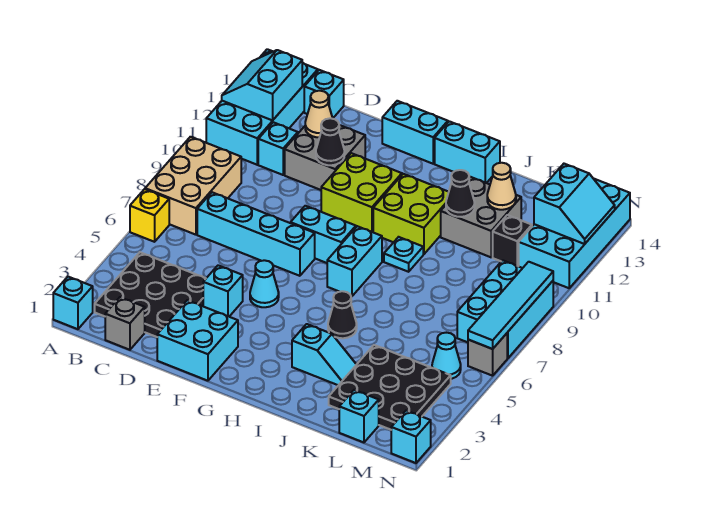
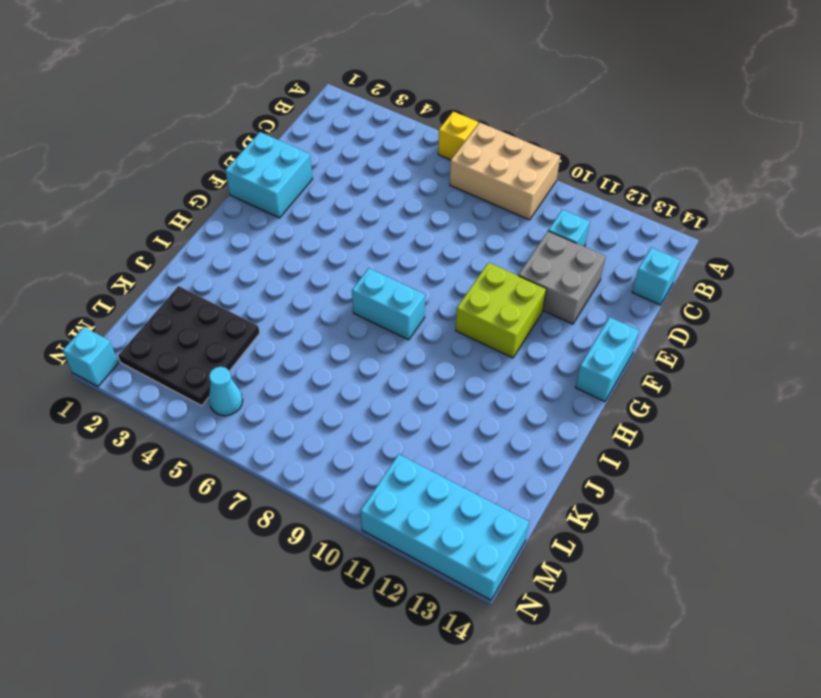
none -> cyan 1x1 brick [53,277,93,329]
none -> cyan 2x4 brick [206,49,318,165]
none -> black 3x3 plate [95,252,206,337]
none -> grey 1x1 brick [105,297,145,350]

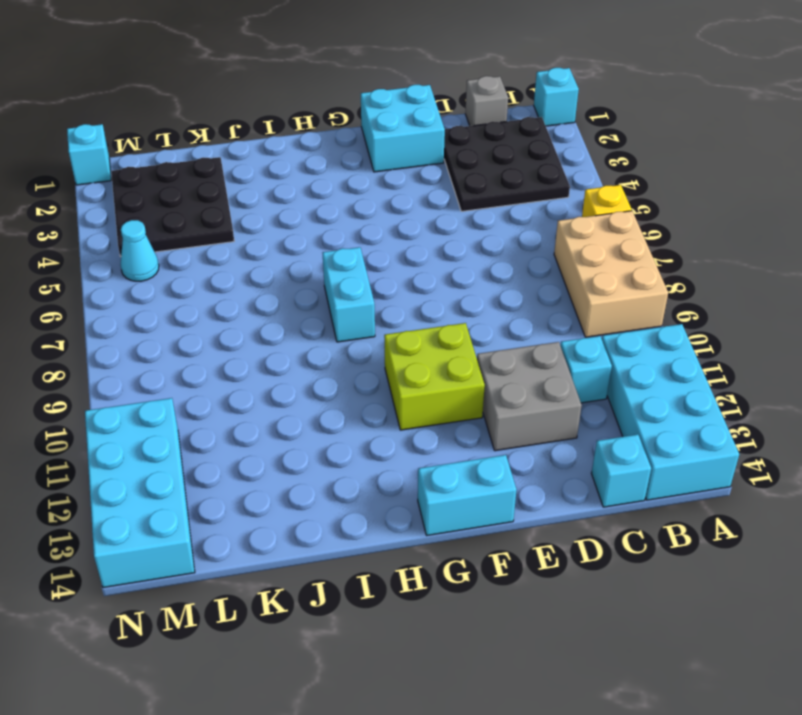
none -> cyan 1x4 brick [197,192,315,276]
none -> cyan 1x1 brick [203,265,243,316]
none -> cyan 1x1 cone [250,260,279,307]
none -> cyan 1x2 brick [291,206,356,263]

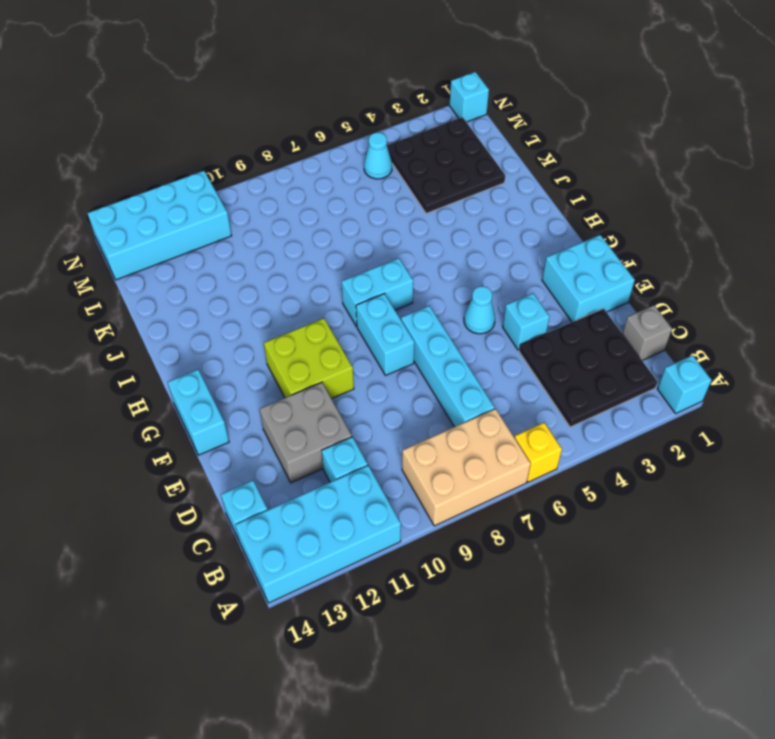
none -> lime 2x2 brick [373,174,449,254]
none -> cyan 1x2 brick [435,121,500,183]
none -> cyan 1x2 slope [292,324,356,385]
none -> black 1x1 cone [328,291,357,338]

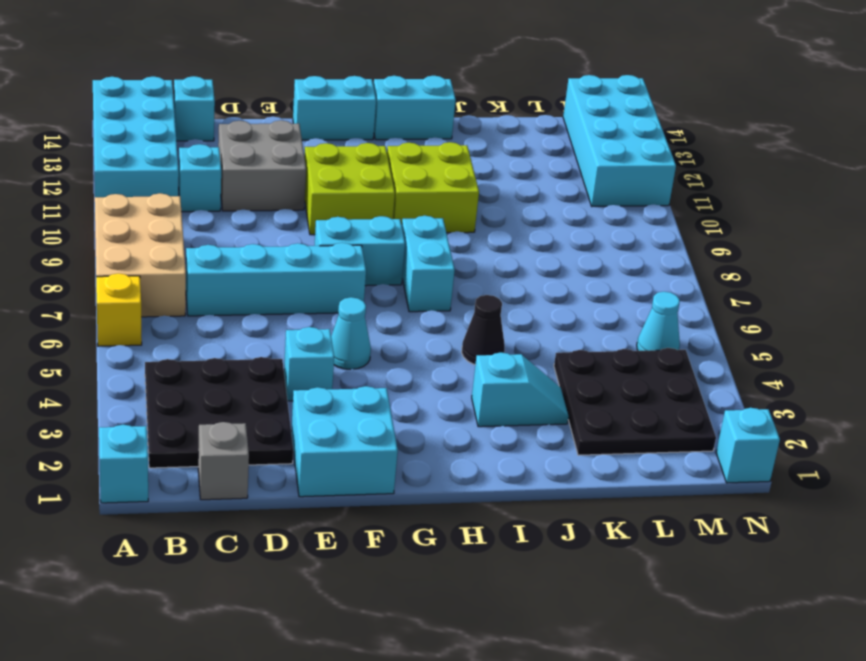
none -> cyan 1x1 plate [384,237,423,272]
none -> grey 2x2 brick [441,177,521,257]
none -> cyan 1x1 brick [339,390,379,442]
none -> black 1x1 brick [493,215,532,266]

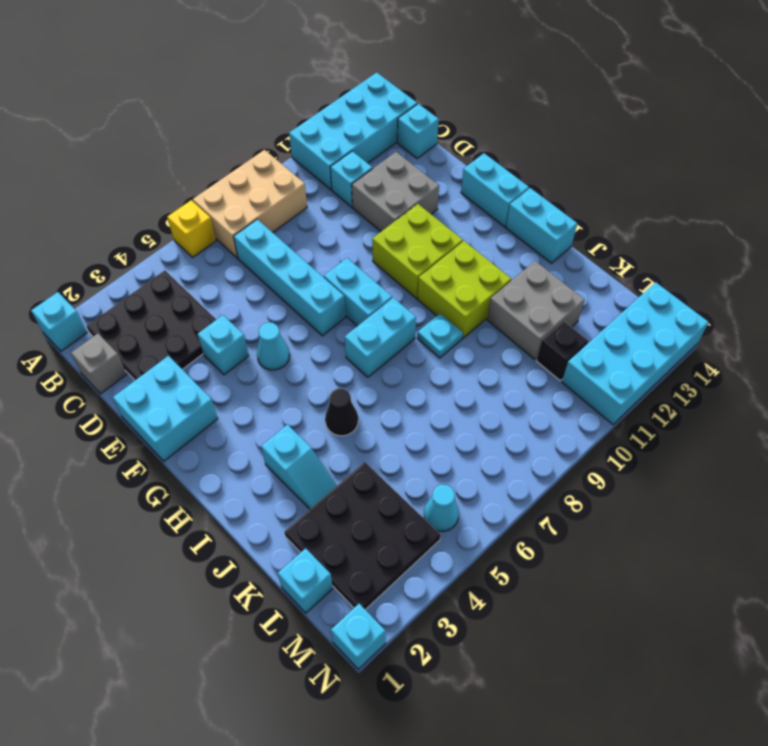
none -> cyan 2x3 brick [457,260,553,358]
none -> grey 1x1 brick [468,333,507,376]
none -> cyan 2x2 slope [222,50,302,120]
none -> tan 1x1 cone [305,91,333,137]

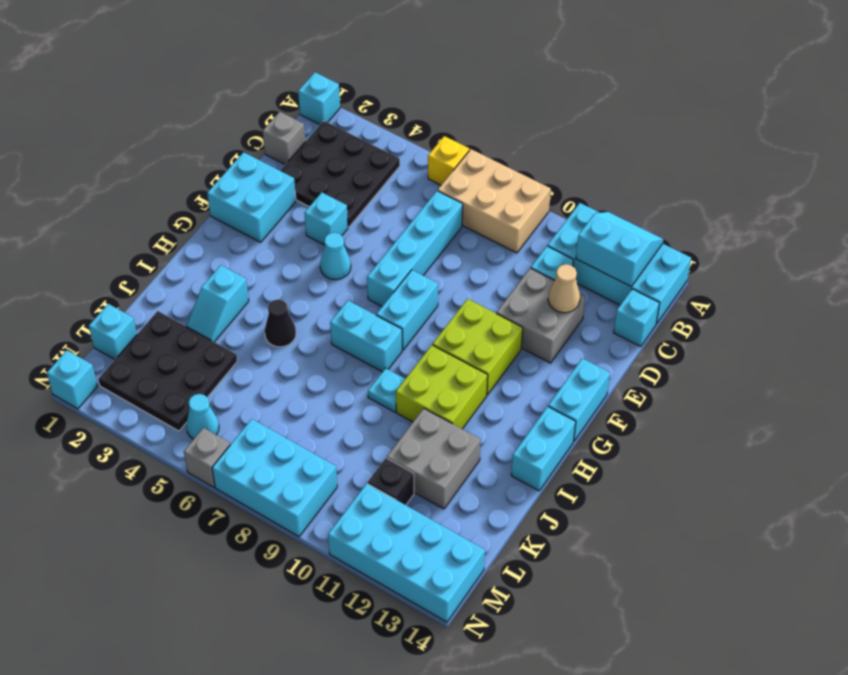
none -> black 1x1 cone [316,118,344,165]
none -> black 1x1 cone [446,170,475,217]
none -> tan 1x1 cone [487,163,516,210]
none -> cyan 2x2 slope [534,164,615,244]

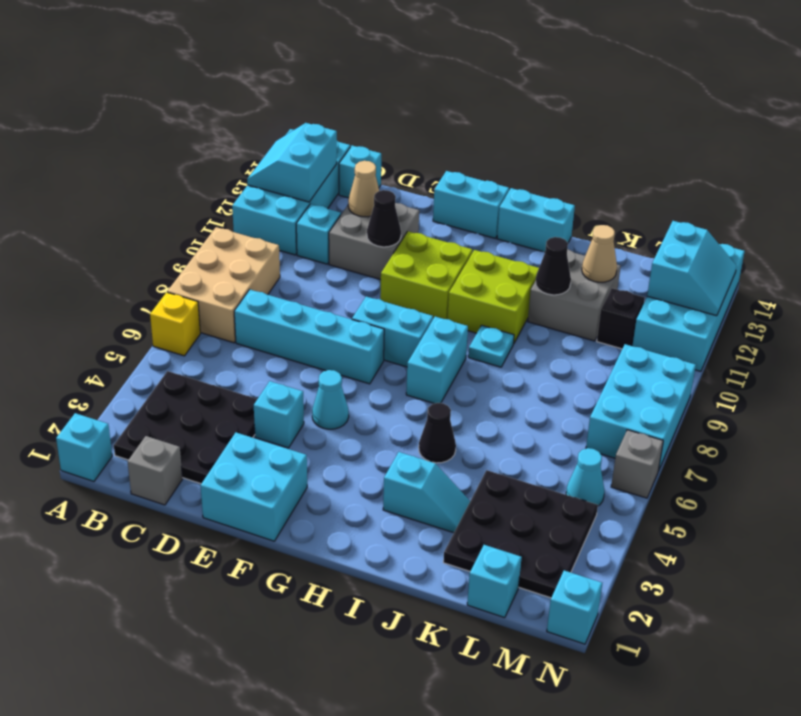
none -> cyan 1x4 tile [468,262,553,349]

